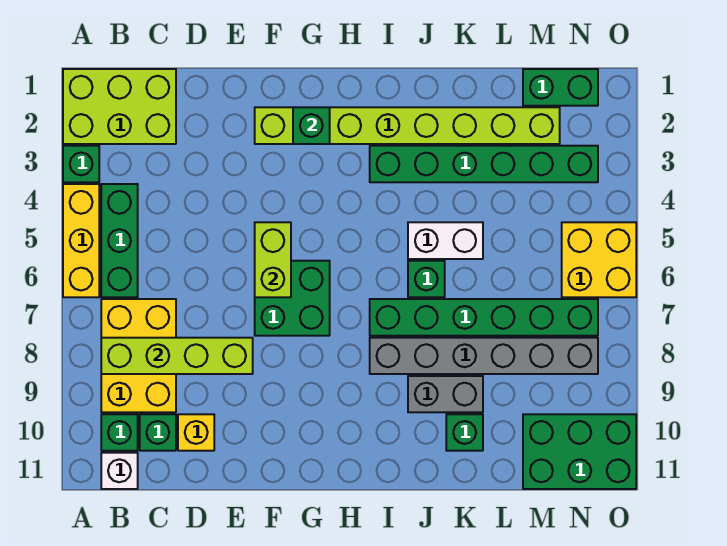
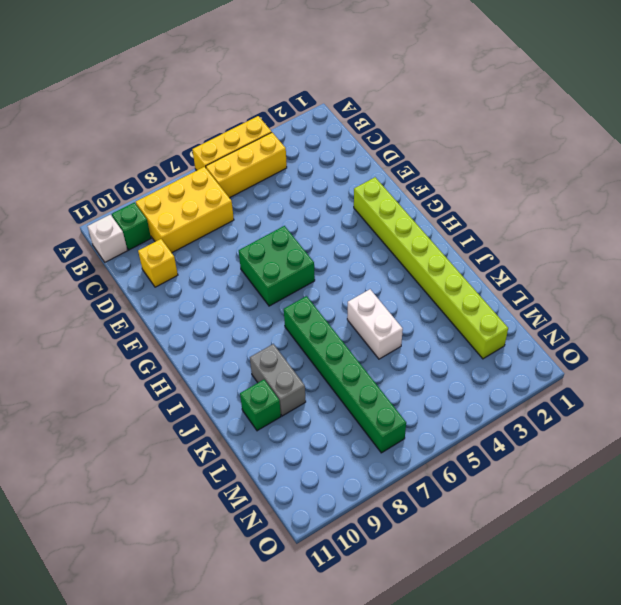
yellow 1x3 brick [206,133,287,198] -> green 1x3 brick [101,184,138,297]
none -> lime 2x3 brick [63,69,176,144]
none -> green 1x1 brick [63,146,99,182]
none -> green 1x1 brick [140,414,176,451]

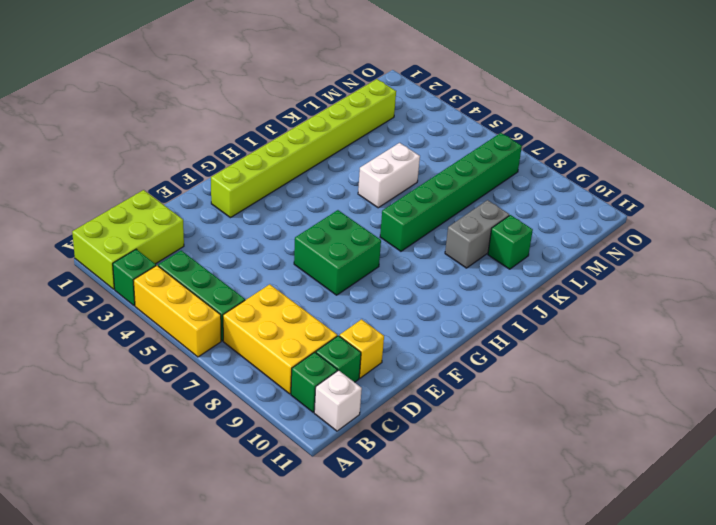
none -> green 1x6 brick [370,146,598,182]
none -> grey 1x6 brick [370,338,598,374]
none -> green 1x1 brick [408,261,445,297]

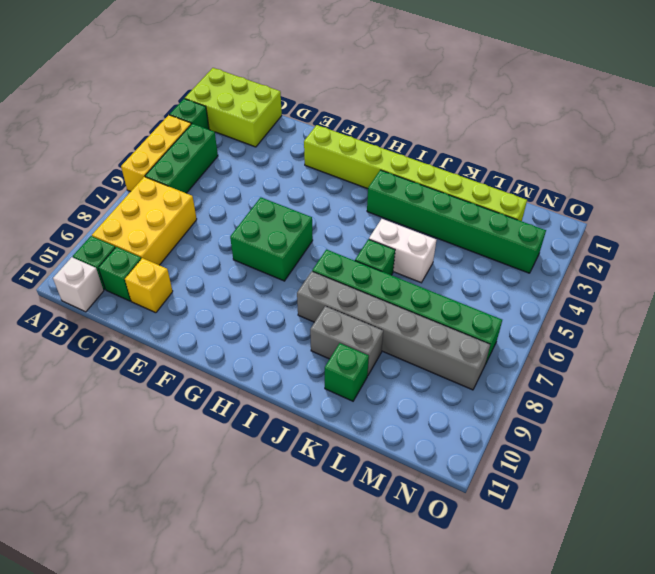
none -> green 1x2 brick [523,69,598,106]
none -> green 2x3 brick [523,414,636,489]
none -> yellow 2x2 brick [562,222,636,297]

